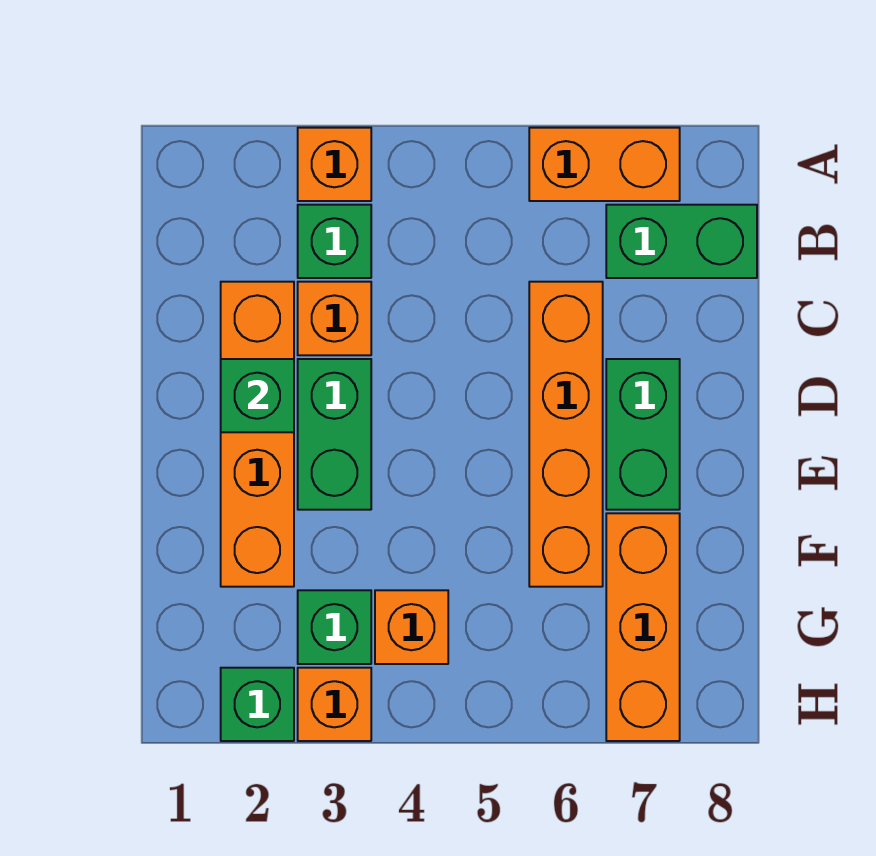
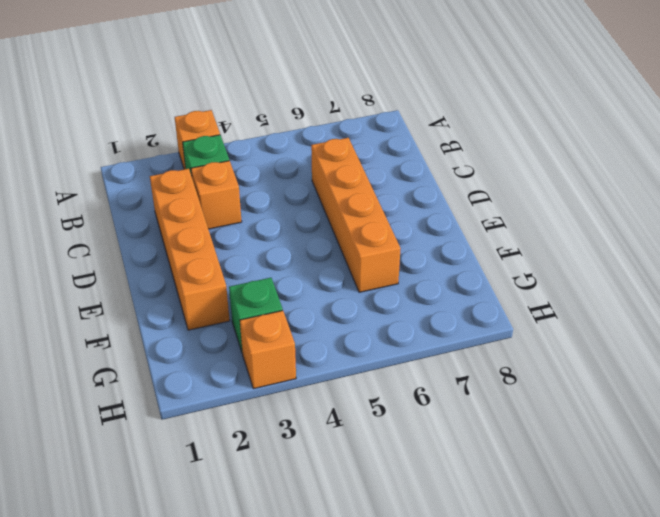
none -> orange 1x2 brick [529,128,680,201]
none -> green 1x2 brick [606,205,757,278]
none -> green 1x2 brick [298,359,371,510]

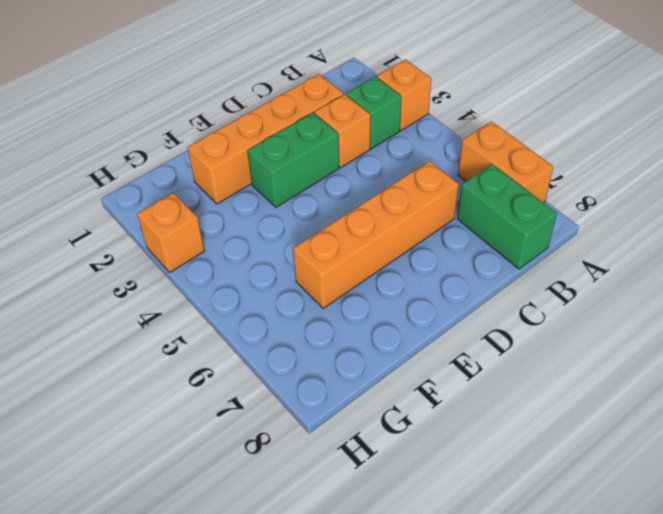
none -> green 1x2 brick [606,359,680,510]
none -> orange 1x3 brick [606,513,680,741]
none -> green 1x1 brick [298,590,371,664]

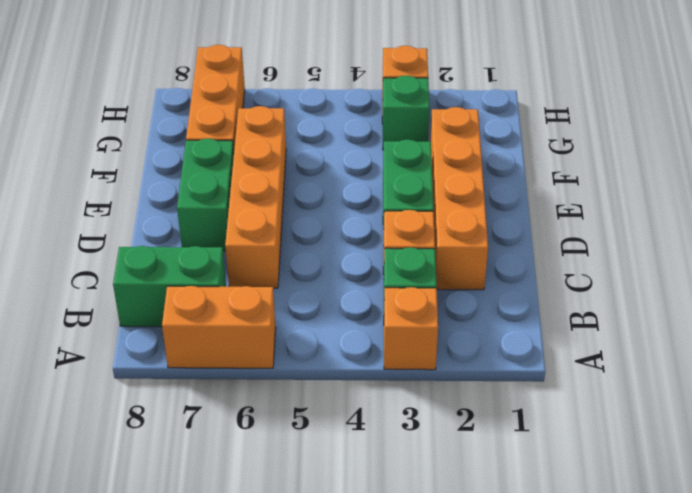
none -> orange 1x1 brick [375,590,448,664]
none -> green 1x1 brick [221,668,294,741]
none -> green 1x1 brick [221,359,294,432]

